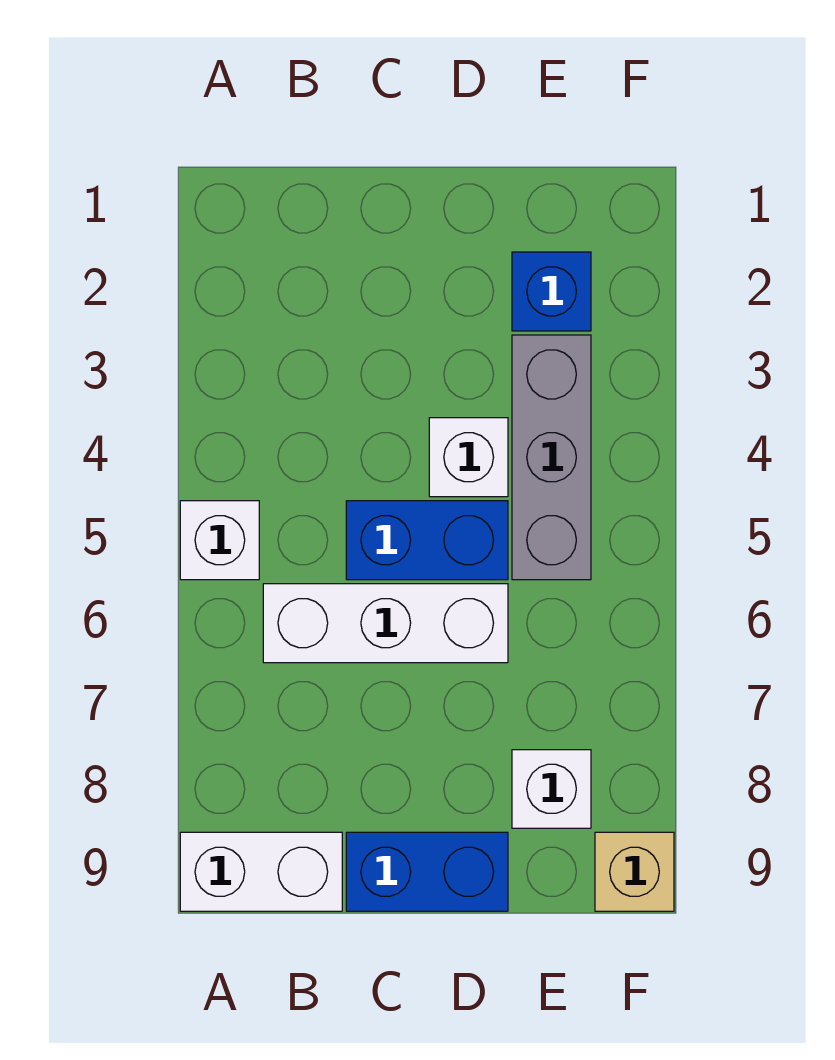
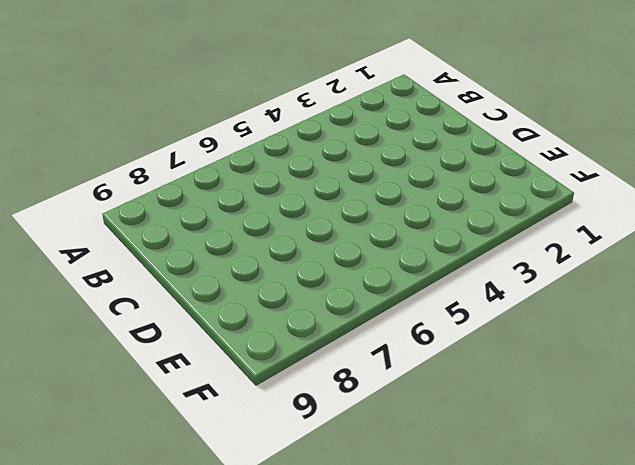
none -> white 1x1 brick [180,501,259,580]
none -> white 1x2 brick [180,832,342,911]

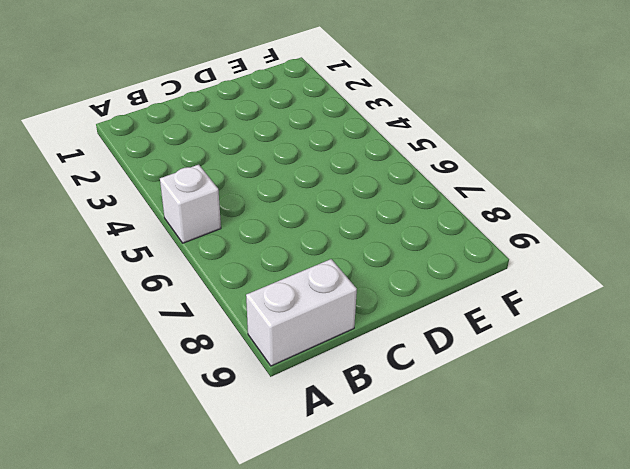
none -> white 1x3 brick [263,584,508,663]
none -> blue 1x2 brick [346,501,508,580]

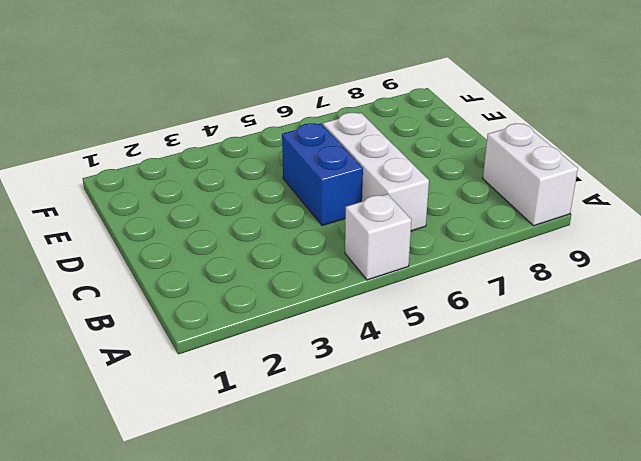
none -> blue 1x2 brick [346,832,508,911]
none -> white 1x1 brick [429,418,508,497]

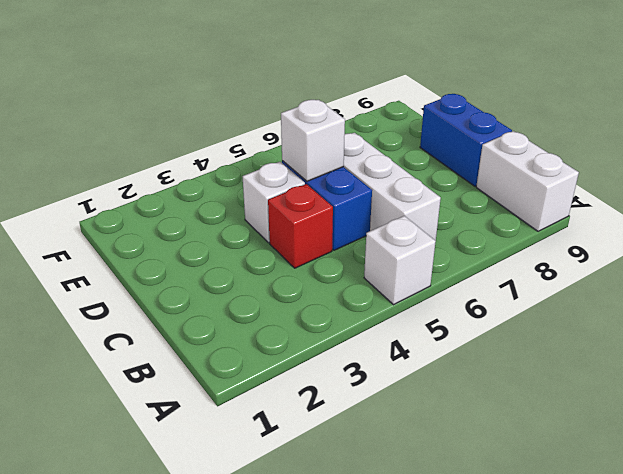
red 1x1 brick [268,184,333,268] -> none
white 1x1 brick [281,100,345,181] -> white 1x1 brick moved to [512,750,591,828]
none -> blue 1x1 brick [512,252,591,331]
none -> grey 1x3 brick [512,335,591,580]

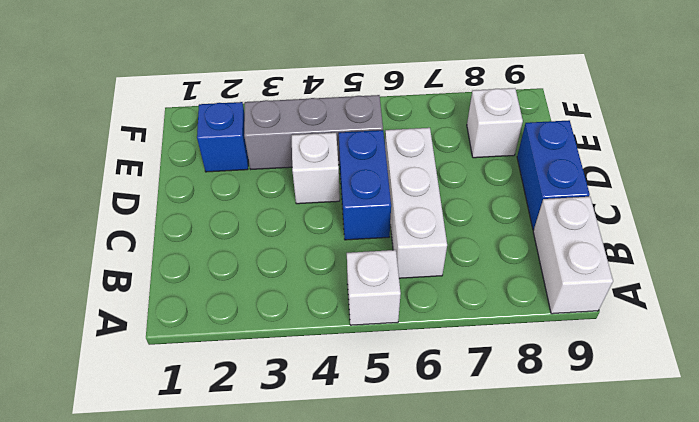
none -> tan 1x1 brick [595,832,674,911]

